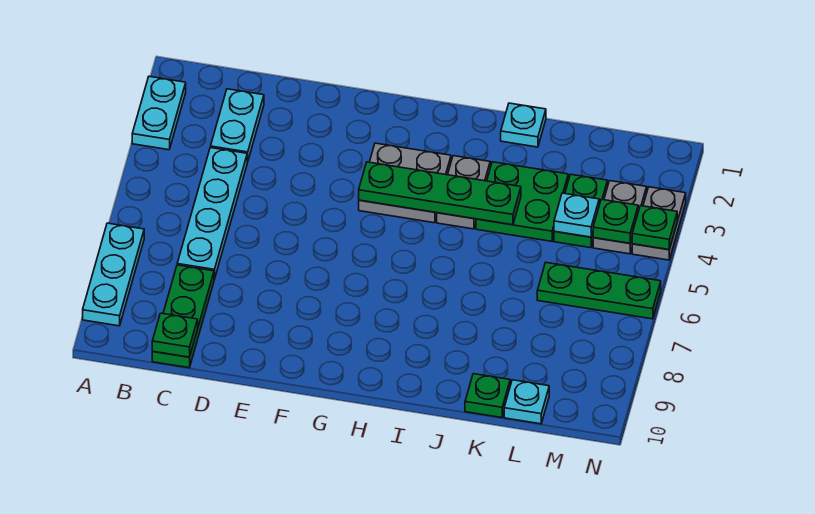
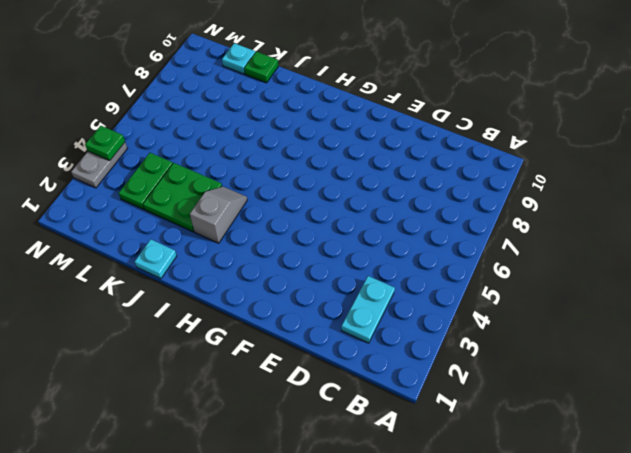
grey 1x2 slope [190,187,247,243] -> grey 1x2 plate [437,156,490,229]
none -> cyan 1x2 plate [132,76,186,150]
none -> cyan 1x3 plate [83,223,144,326]
none -> cyan 1x4 plate [177,148,247,279]

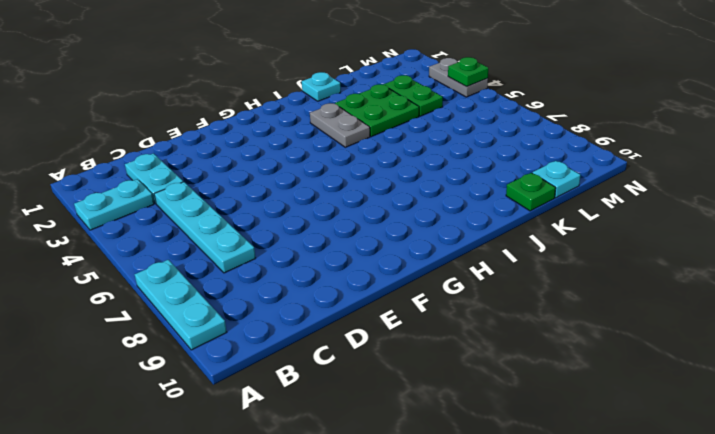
cyan 1x2 plate [74,179,154,230] -> cyan 1x2 plate turned to [132,76,186,150]
none -> green 1x3 plate [152,265,214,368]
none -> grey 2x2 plate [359,143,451,223]
none -> green 1x3 plate [537,263,661,319]

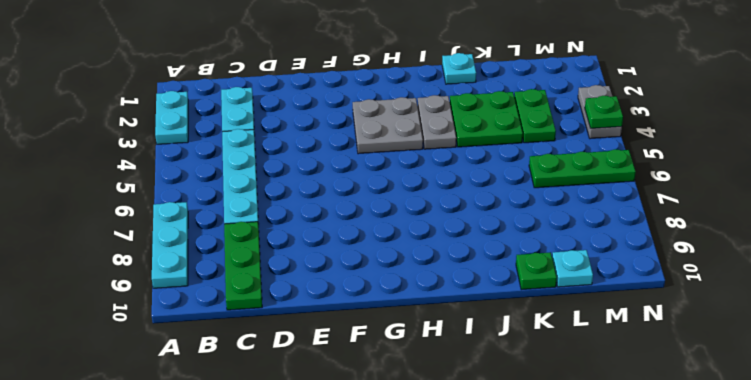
none -> grey 1x2 plate [593,181,647,254]
none -> green 1x1 plate [152,313,198,357]
none -> green 1x4 plate [359,162,521,225]

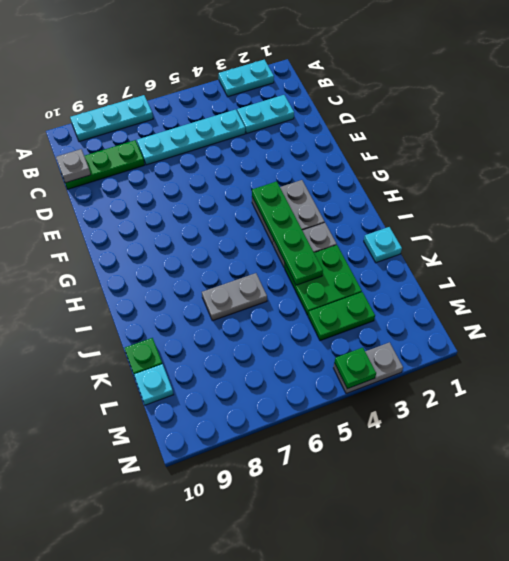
grey 1x1 plate [56,149,91,183] -> green 1x1 plate [152,313,198,357]
grey 1x2 plate [202,273,267,321] -> grey 1x2 plate moved to [593,181,647,254]
none -> green 1x3 plate [537,263,661,319]
none -> cyan 1x1 plate [554,193,599,237]
none -> green 1x1 plate [593,199,638,243]

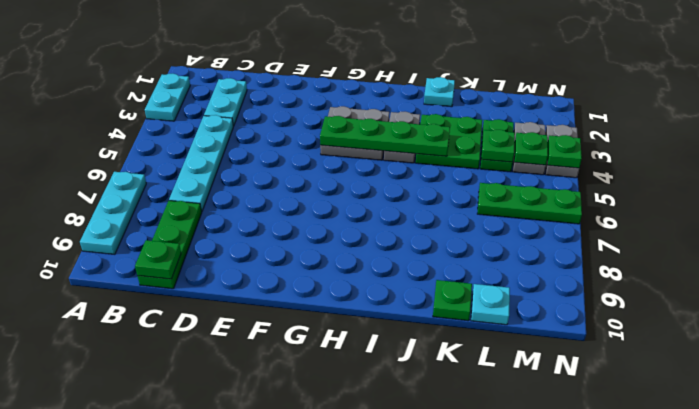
green 1x1 plate [481,130,515,162] -> cyan 1x1 plate [554,193,599,237]

